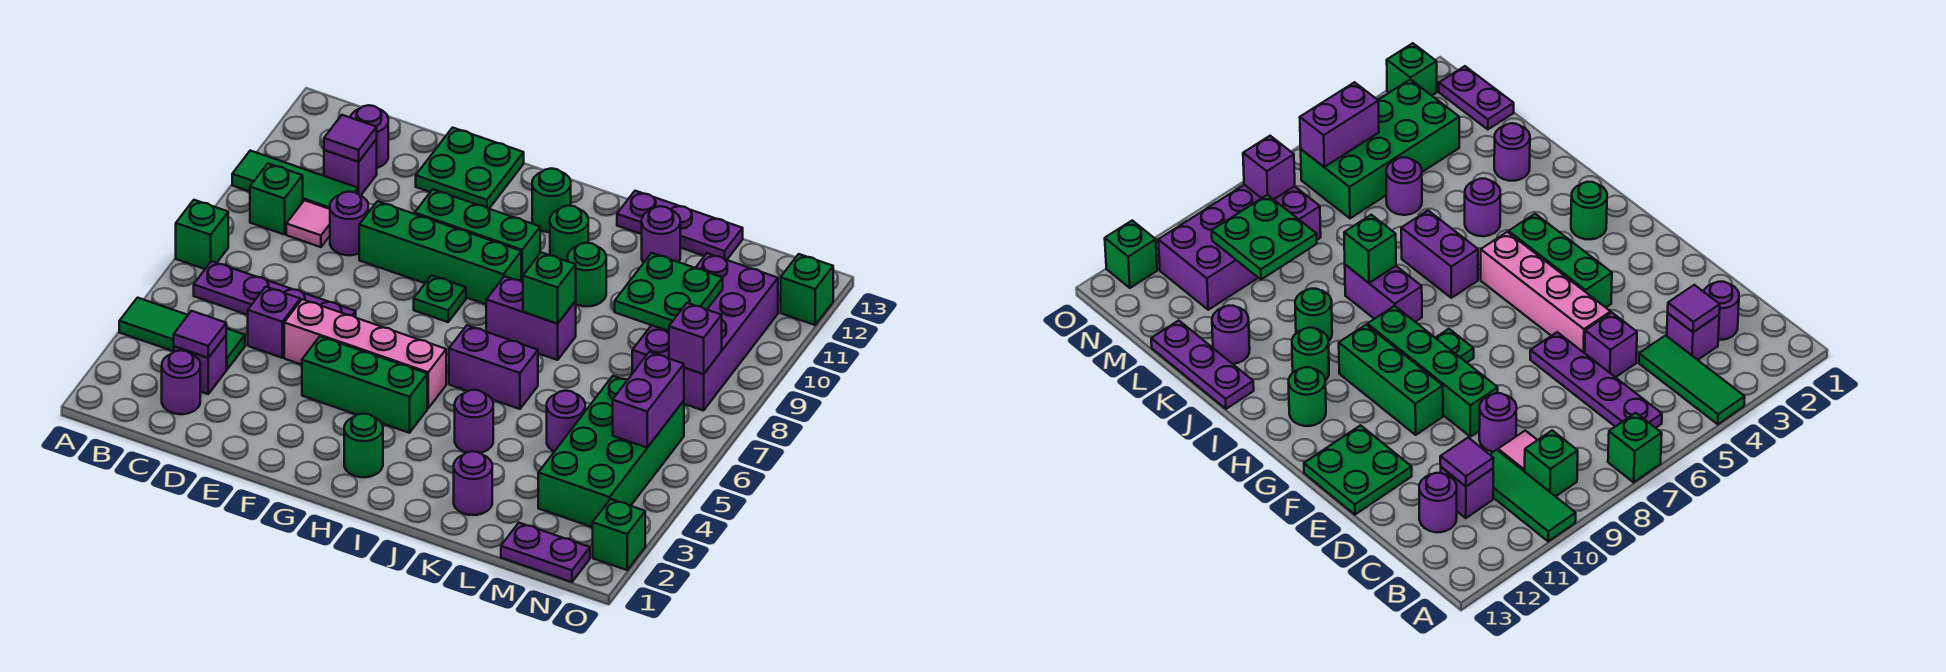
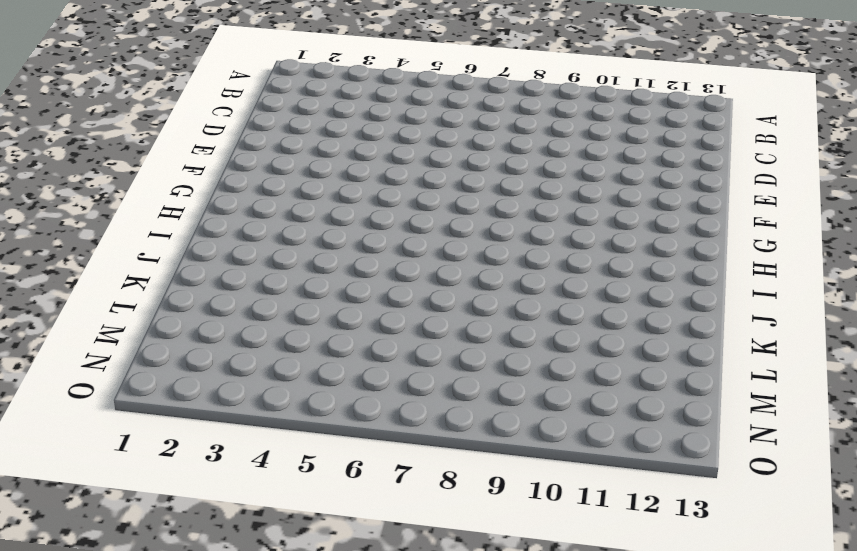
none -> green 1x3 tile [119,298,245,370]
none -> green 1x1 brick [176,200,228,269]
none -> green 1x3 tile [232,151,358,209]
none -> purple 1x4 plate [194,261,356,317]

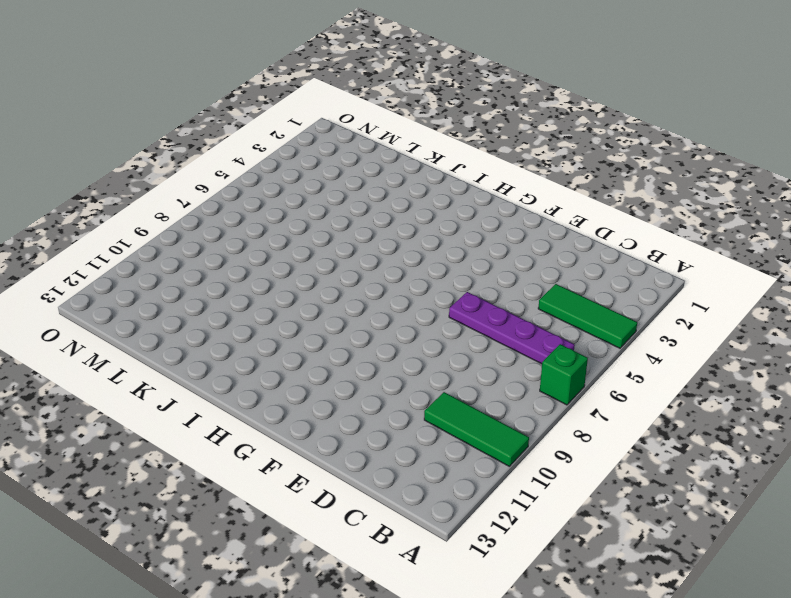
none -> green 1x1 brick [250,164,303,235]
none -> purple 1x1 round brick [162,350,200,414]
none -> purple 1x1 brick [174,336,226,394]
none -> pink 1x1 tile [286,200,330,247]

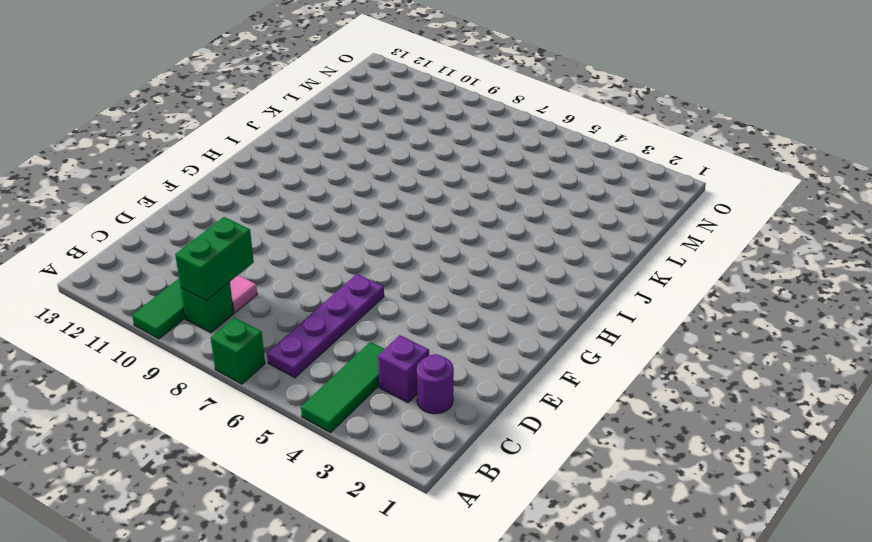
green 1x2 brick [175,217,254,301] -> none
none -> purple 1x1 brick [324,139,377,196]
none -> purple 1x1 round brick [350,105,388,168]
none -> purple 1x1 brick [248,287,300,358]
none -> purple 1x1 round brick [330,192,368,255]

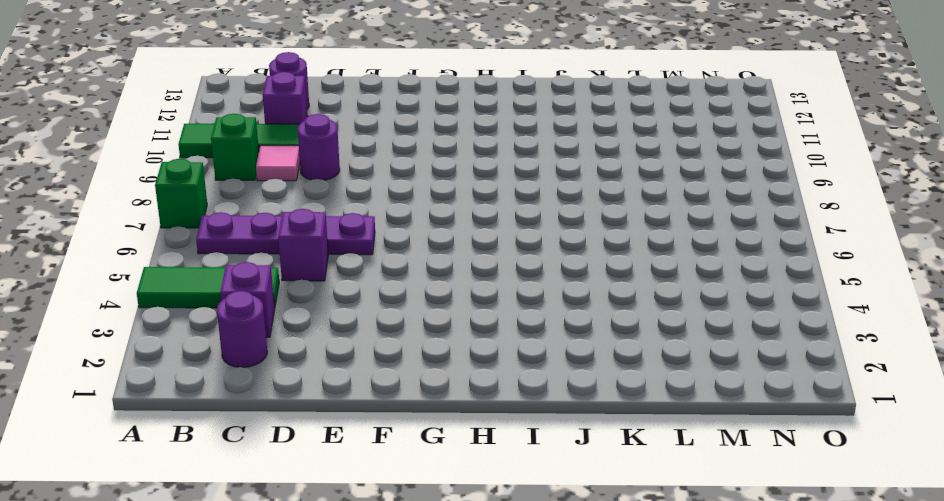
none -> pink 1x4 brick [284,299,446,408]
none -> green 1x4 brick [359,201,521,304]
none -> green 2x2 plate [416,128,524,209]
none -> green 1x3 brick [302,337,427,433]

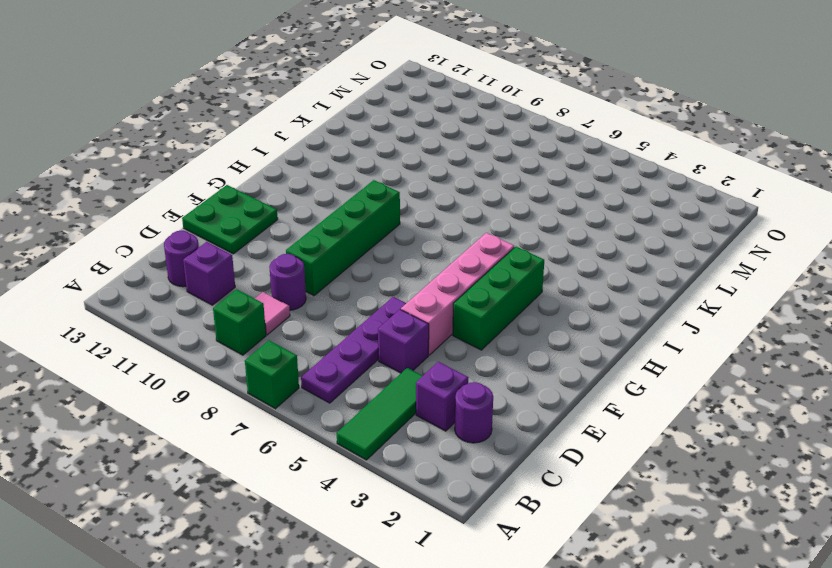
none -> green 1x3 tile [232,151,358,209]
none -> green 1x3 brick [415,189,540,282]
none -> green 1x1 plate [414,275,466,322]
none -> green 1x1 round brick [344,414,383,477]

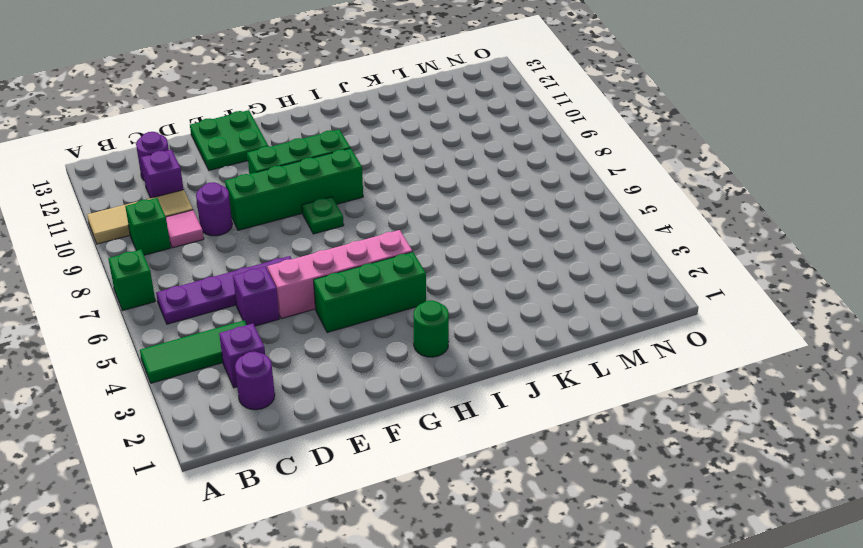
tan 1x3 tile [87,190,193,244] -> green 1x3 tile [232,151,358,209]
none -> green 1x1 round brick [532,169,571,232]
none -> purple 1x2 brick [449,325,538,409]
none -> purple 1x2 brick [486,276,576,360]
none -> green 1x1 round brick [550,206,588,261]

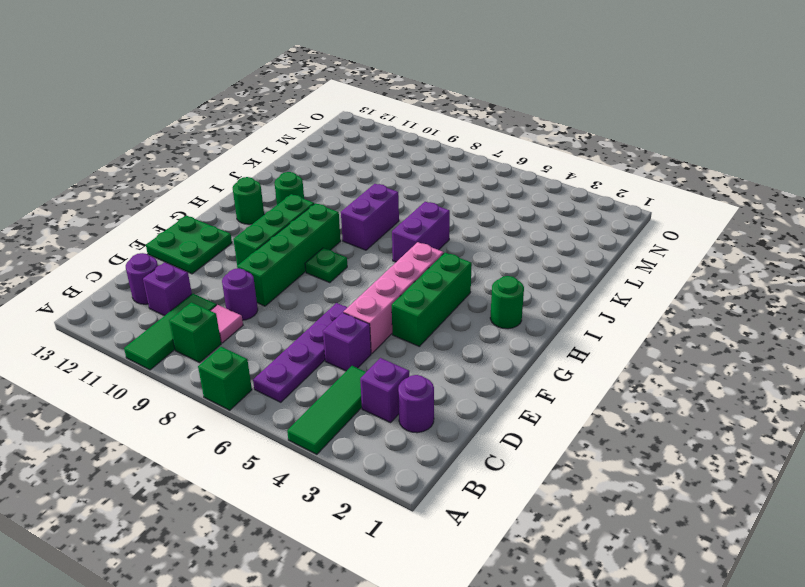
none -> purple 1x1 round brick [455,390,493,453]
none -> green 1x1 round brick [568,243,606,306]
none -> purple 1x3 plate [617,191,743,260]
none -> purple 1x1 round brick [454,451,492,515]

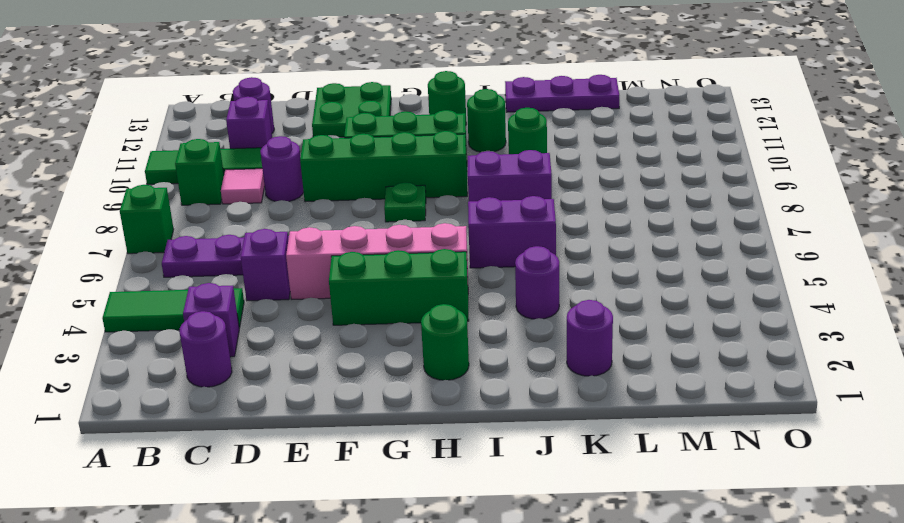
none -> purple 1x1 round brick [642,206,680,263]
none -> purple 1x1 round brick [547,390,585,452]
none -> purple 1x2 plate [501,523,590,582]
none -> green 2x4 brick [538,376,684,527]

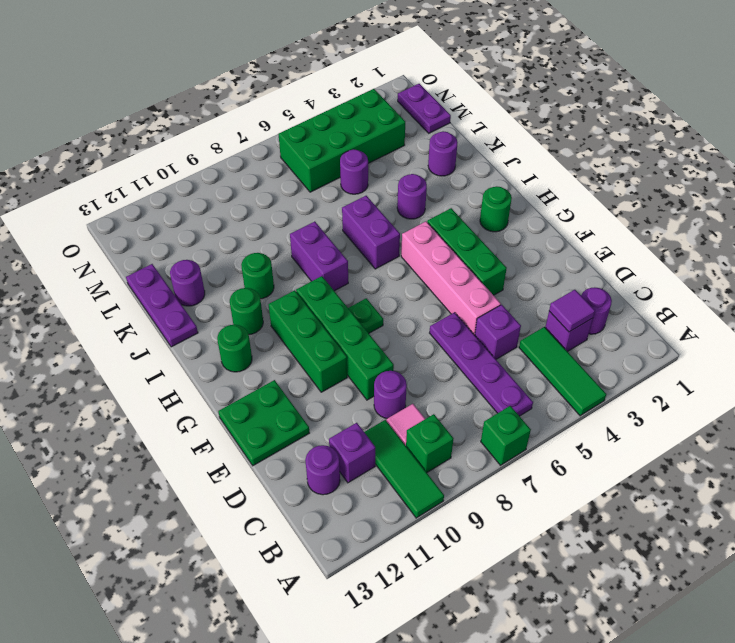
none -> purple 2x4 brick [632,253,778,411]
none -> green 1x1 brick [593,499,645,570]
none -> green 1x1 brick [781,254,833,325]
none -> purple 1x1 tile [324,115,377,162]

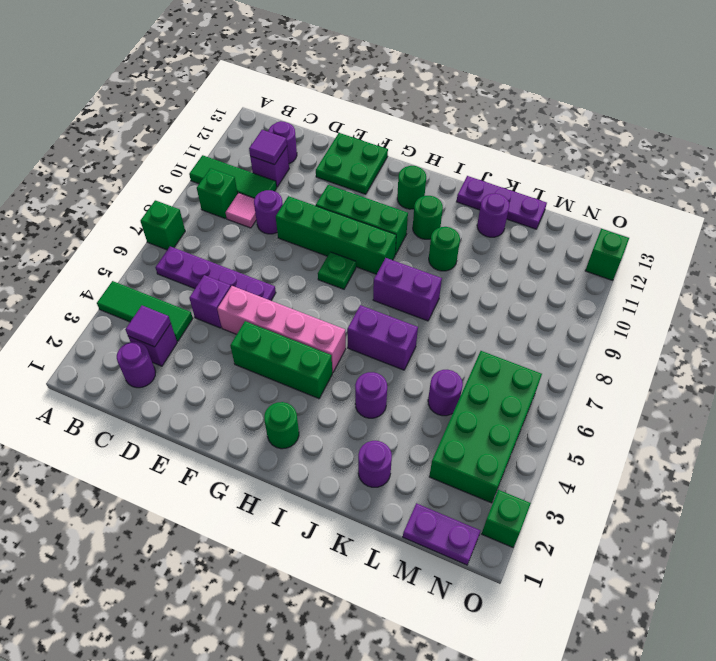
none -> purple 2x4 brick [632,253,778,411]
none -> green 1x1 brick [523,252,576,324]
none -> green 2x2 plate [615,253,723,331]
none -> purple 1x2 brick [613,352,684,447]

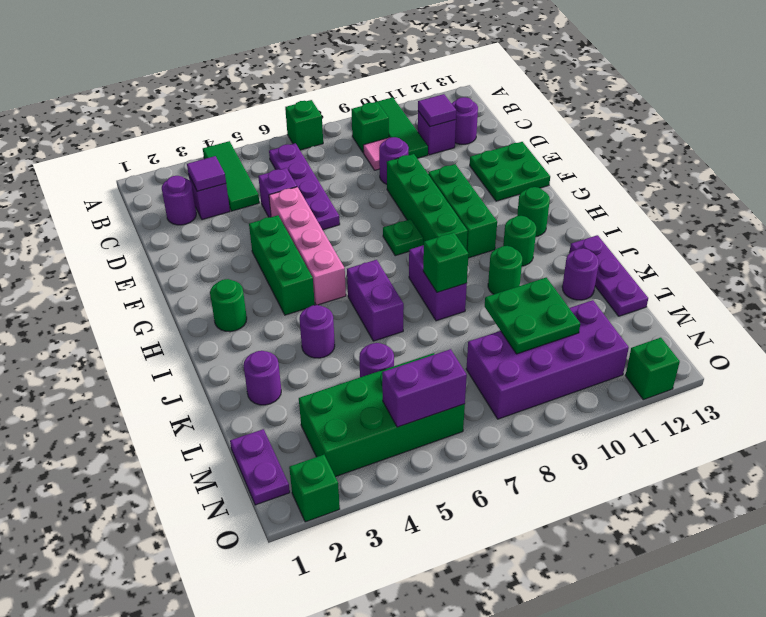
none -> purple 1x1 brick [669,303,722,374]

